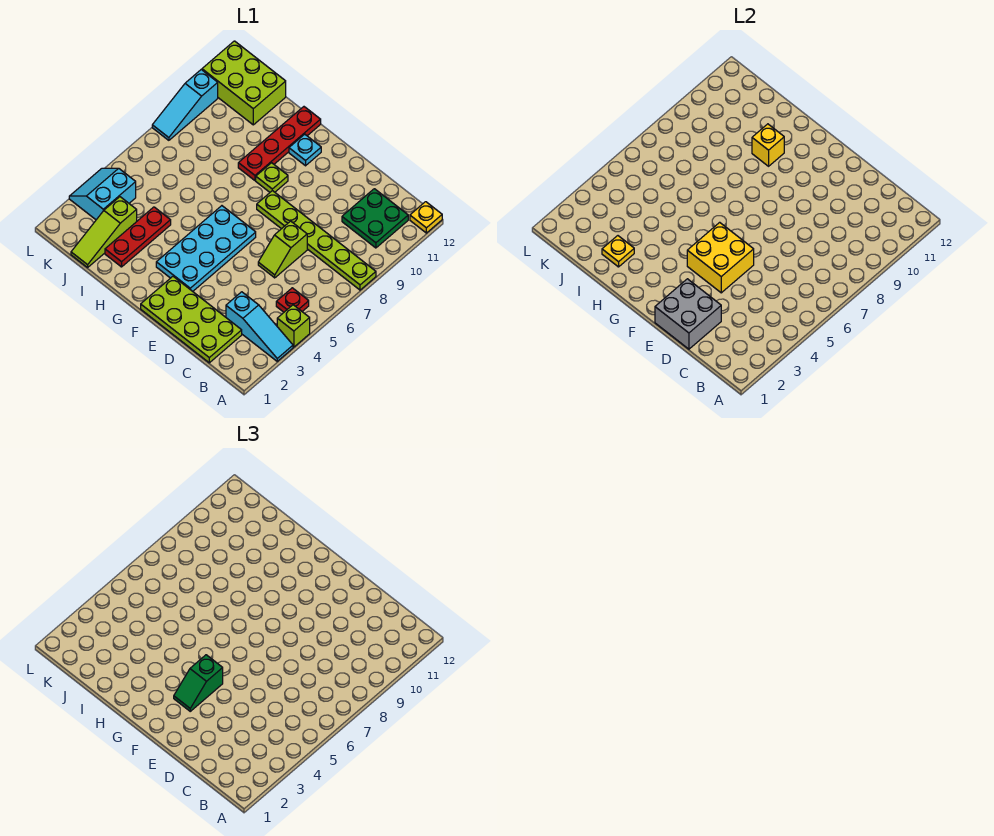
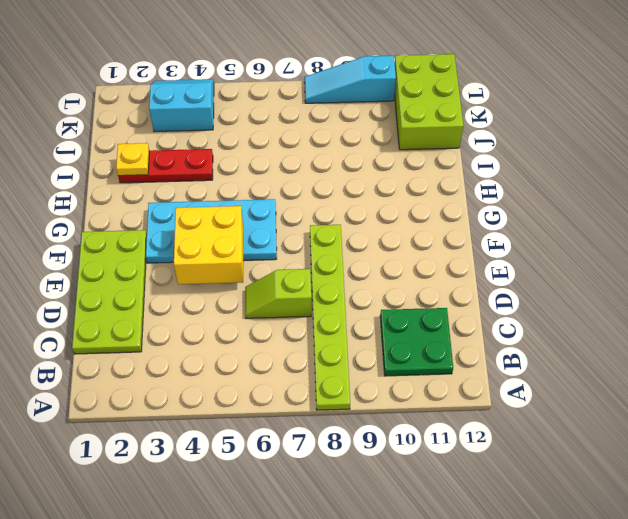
none -> cyan 1x3 slope [226,292,293,361]
none -> lime 1x1 brick [277,305,310,347]
none -> yellow 1x1 plate [410,202,442,233]

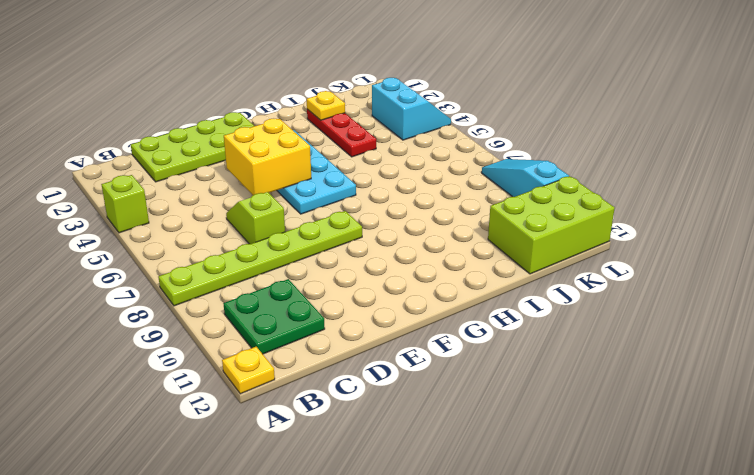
none -> cyan 1x3 slope [226,292,293,361]
none -> red 1x1 plate [276,288,309,312]
none -> lime 1x1 plate [256,163,288,192]

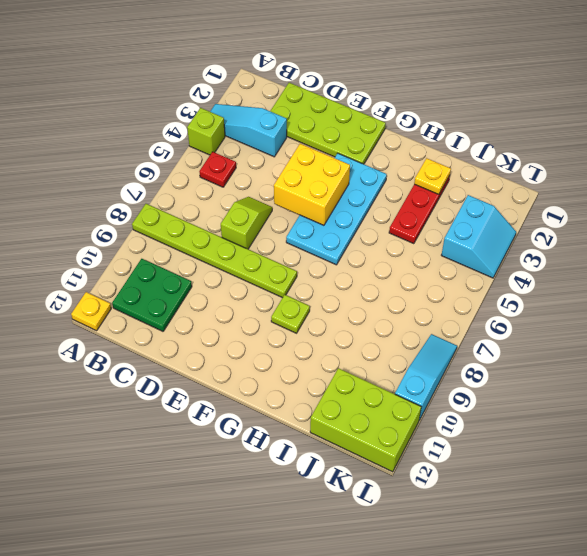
none -> cyan 1x1 plate [289,134,321,166]
none -> red 1x4 plate [238,107,321,180]
none -> lime 1x3 slope [71,197,137,267]

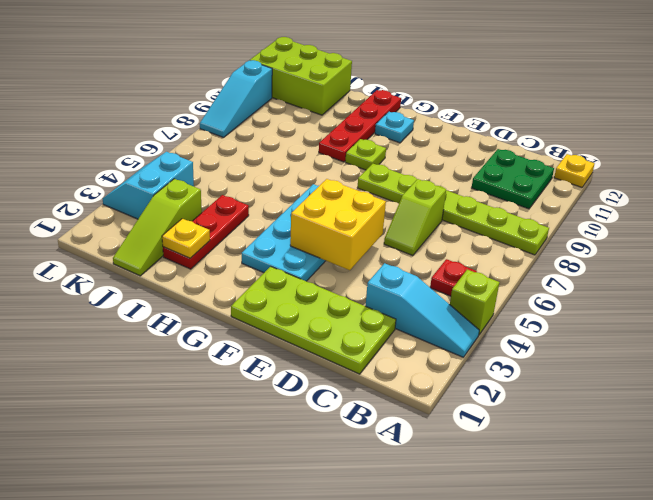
none -> grey 2x2 brick [655,279,721,349]
none -> yellow 1x1 brick [752,124,784,166]
none -> green 1x2 slope [174,655,223,711]

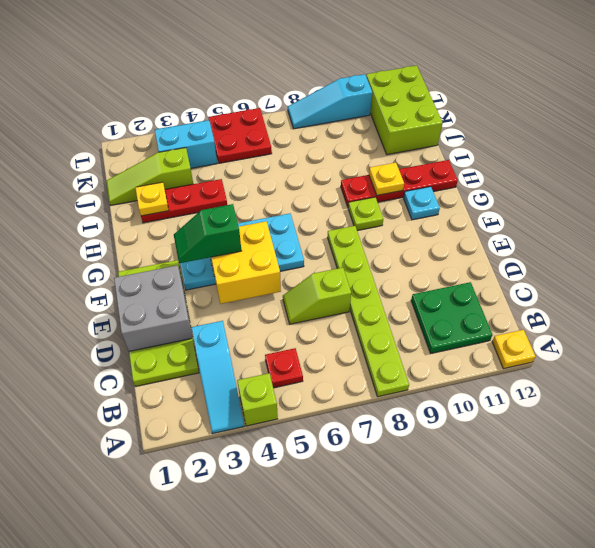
yellow 1x1 plate [369,163,404,195] -> yellow 1x1 brick [752,124,784,166]
red 2x2 plate [208,108,272,163] -> none

